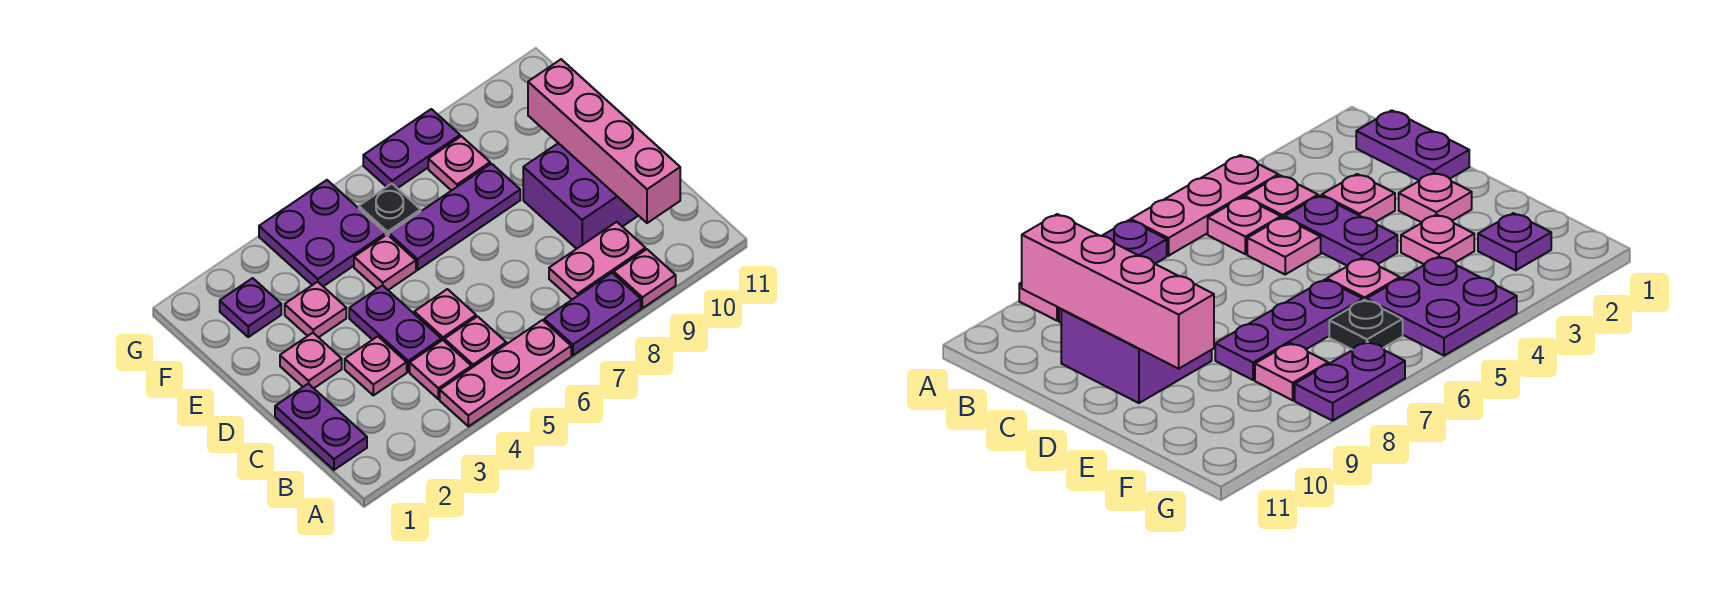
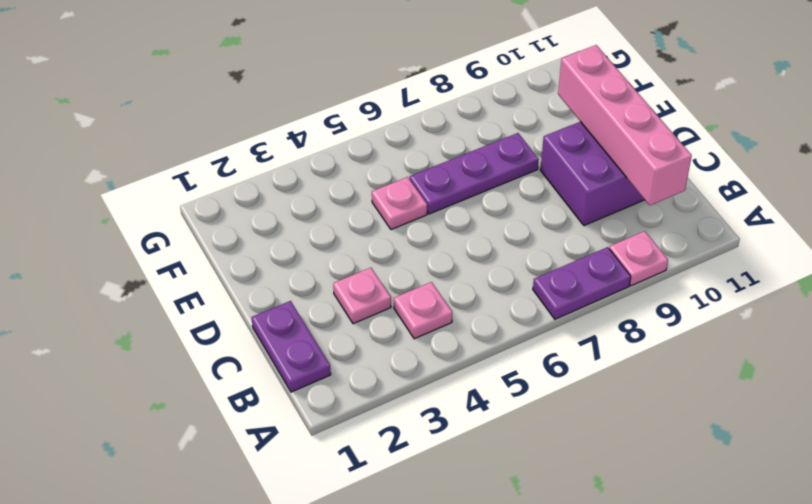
none -> pink 1x3 plate [440,320,571,426]
none -> pink 1x1 plate [444,316,506,368]
none -> pink 1x2 plate [549,222,645,300]

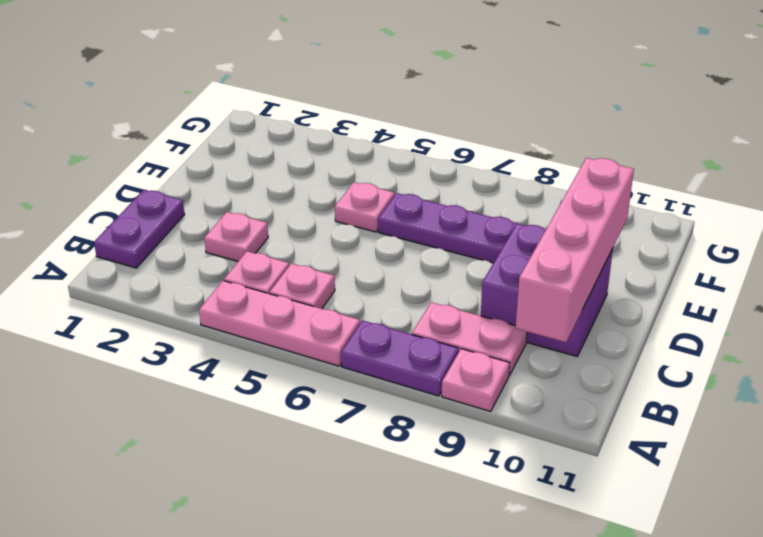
none -> purple 1x2 plate [349,285,441,372]
none -> pink 1x1 plate [414,289,476,341]
none -> pink 1x1 plate [280,333,342,388]

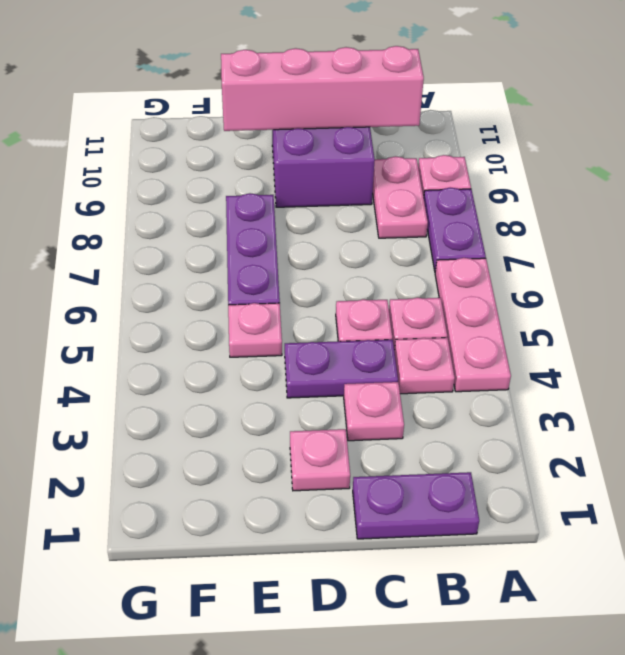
none -> pink 1x1 plate [285,282,346,338]
none -> purple 1x1 plate [220,278,281,337]
none -> purple 2x2 plate [259,180,386,286]

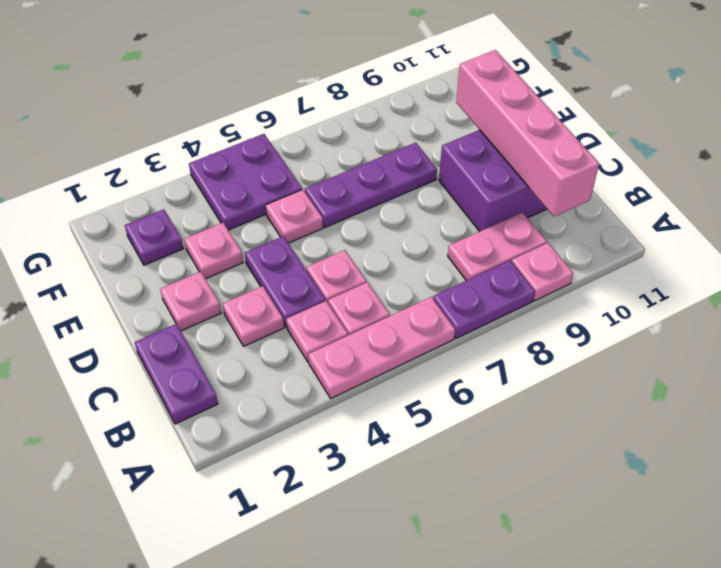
none -> black 1x1 plate [359,184,421,235]
none -> pink 1x1 plate [428,136,490,191]
none -> purple 1x2 plate [363,109,460,188]

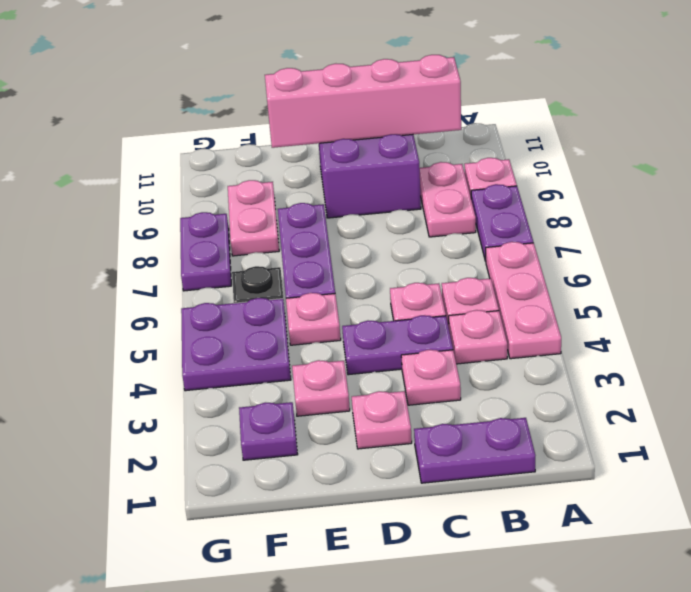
pink 1x2 plate [228,180,279,256] -> pink 1x1 plate [428,136,490,191]

